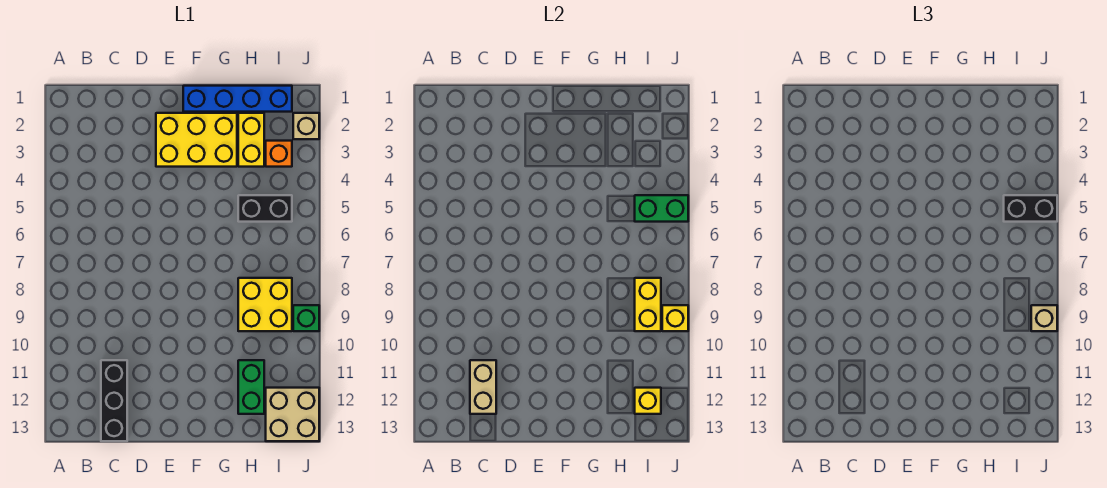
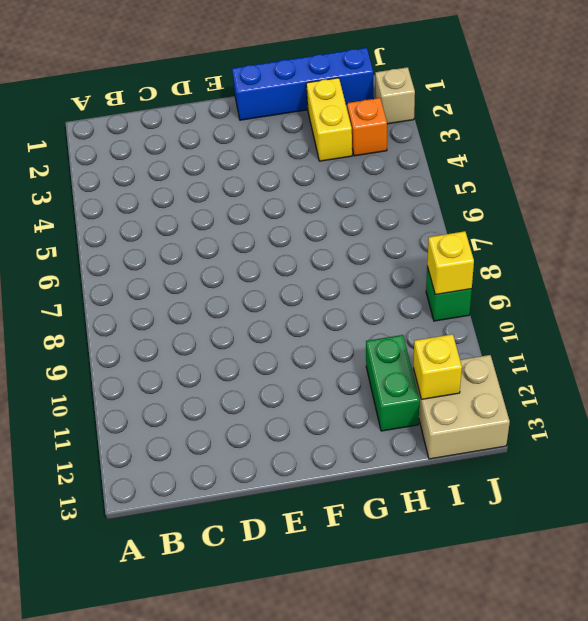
none -> black 1x3 brick [101,360,127,441]
none -> yellow 2x3 brick [156,113,237,167]
none -> black 1x2 brick [238,195,292,222]

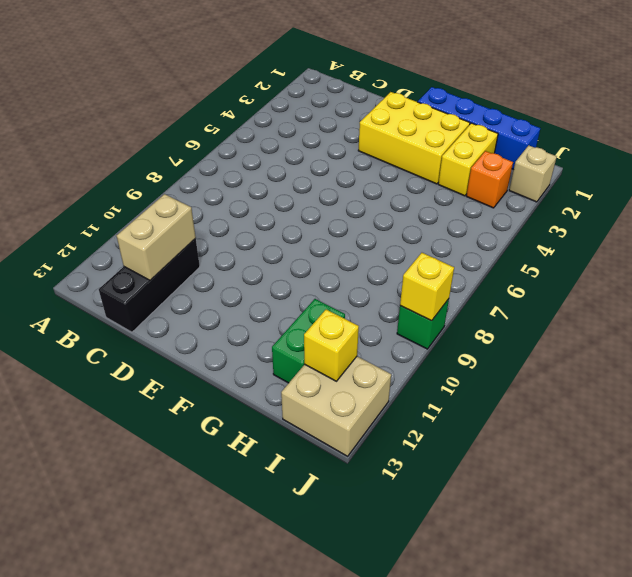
none -> black 1x2 brick [238,195,292,222]
none -> yellow 2x2 brick [238,278,292,331]
none -> green 1x2 brick [635,195,688,222]

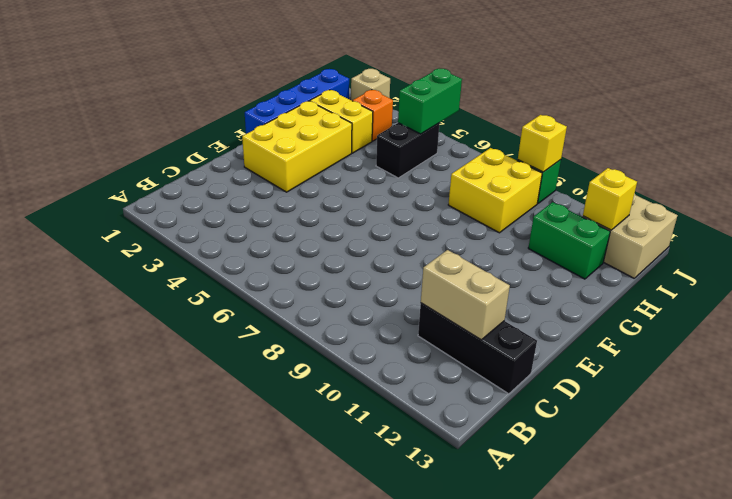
none -> yellow 1x2 brick [635,278,661,331]
none -> black 1x2 brick [1004,195,1057,222]
none -> tan 1x1 brick [1031,305,1057,331]

